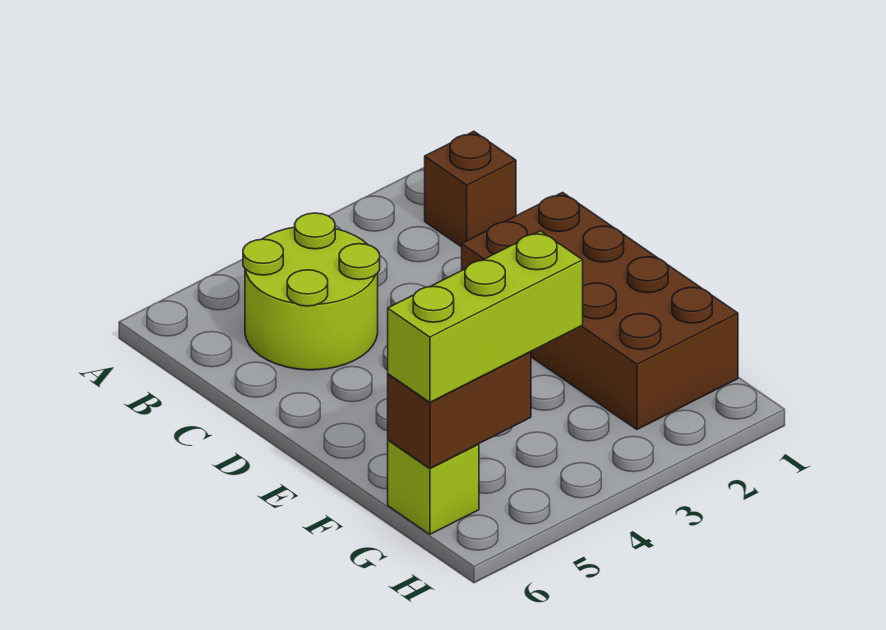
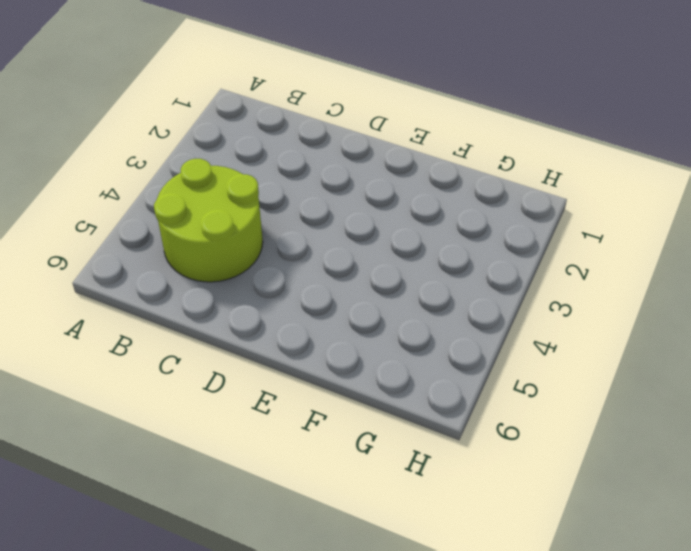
none -> brown 1x1 brick [425,131,516,247]
none -> brown 2x4 brick [462,193,738,429]

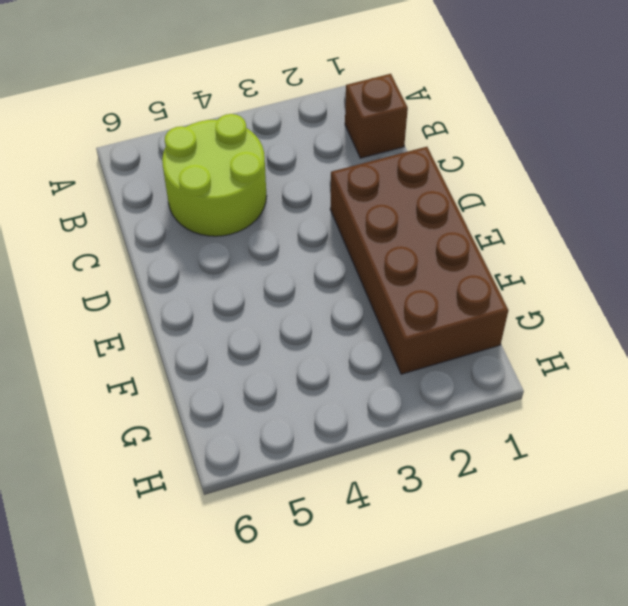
none -> lime 1x1 brick [388,440,479,534]
none -> brown 1x2 brick [388,352,531,468]

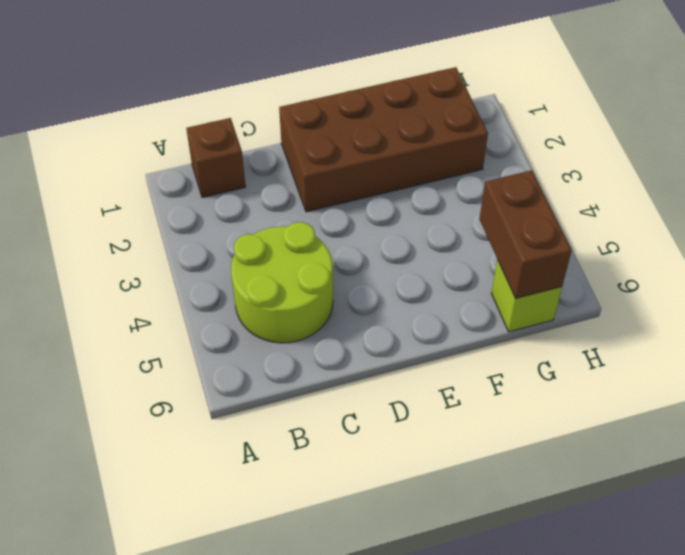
none -> lime 1x3 brick [388,231,583,402]

